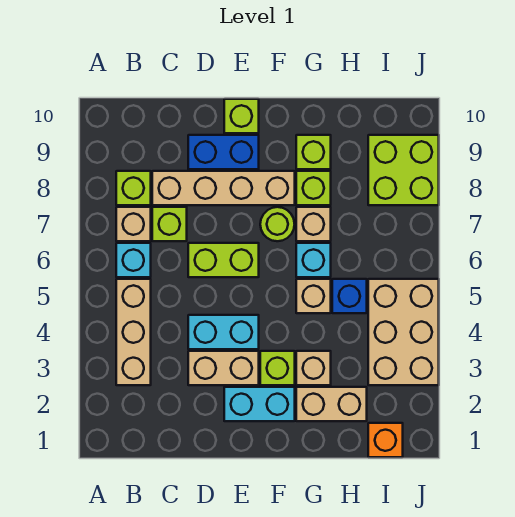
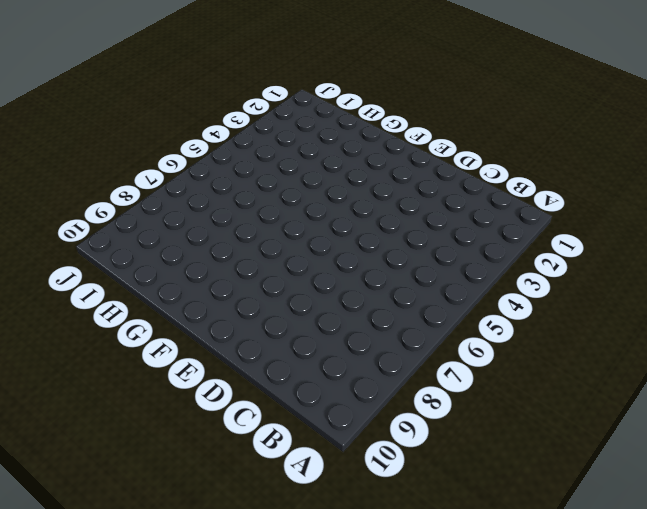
none -> tan 1x3 brick [116,279,151,385]
none -> cyan 1x1 brick [116,243,151,277]
none -> tan 1x1 brick [116,207,151,241]

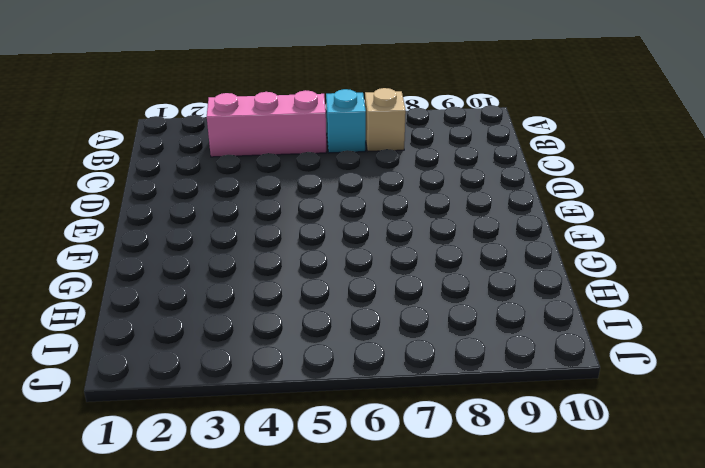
pink 1x3 brick [207,90,326,157] -> tan 1x3 brick [116,279,151,385]
none -> lime 1x1 brick [116,171,151,205]
none -> lime 1x1 brick [152,207,187,241]
none -> tan 1x4 brick [152,171,295,205]

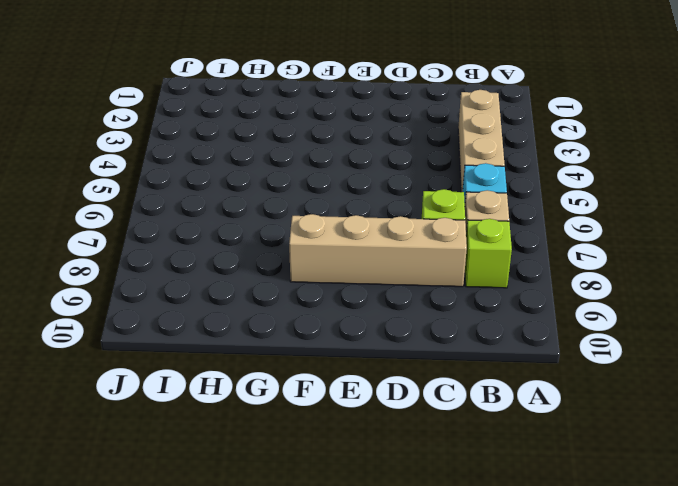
none -> tan 1x2 brick [188,351,259,385]
none -> cyan 1x2 brick [188,315,259,349]
none -> lime 1x2 brick [188,243,259,277]

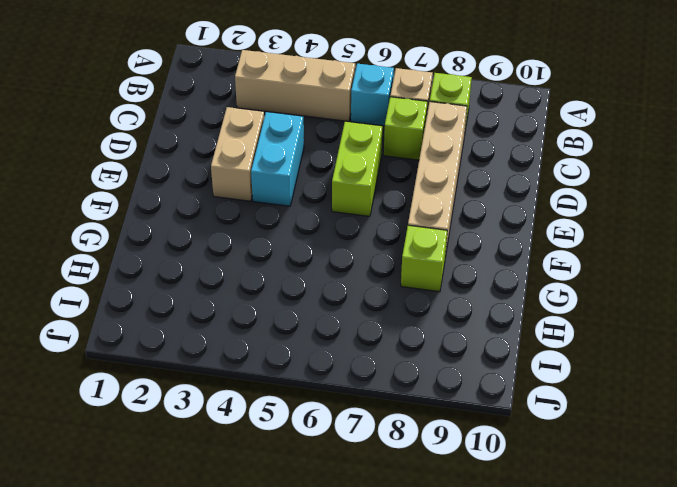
none -> blue 1x2 brick [188,135,259,169]
none -> cyan 1x2 brick [224,387,295,421]
none -> lime 1x1 brick [224,99,259,133]

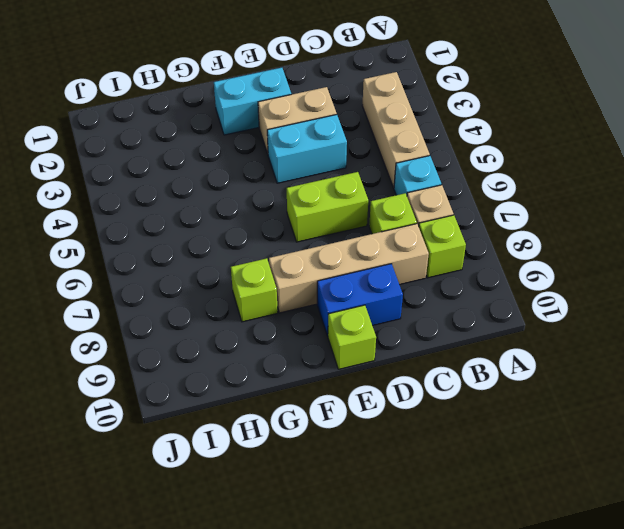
none -> lime 1x1 brick [260,351,295,385]
none -> lime 1x1 round brick [260,207,295,241]
none -> tan 1x2 brick [296,387,367,421]

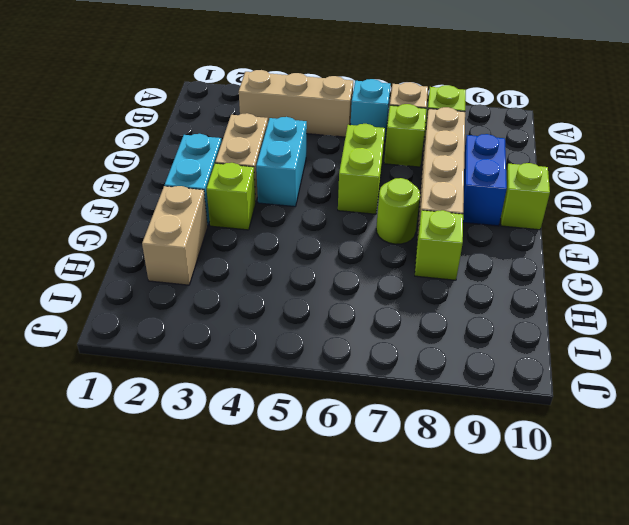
none -> tan 1x1 brick [296,351,331,385]
none -> tan 1x1 brick [296,279,331,313]
none -> cyan 1x1 brick [296,243,331,277]

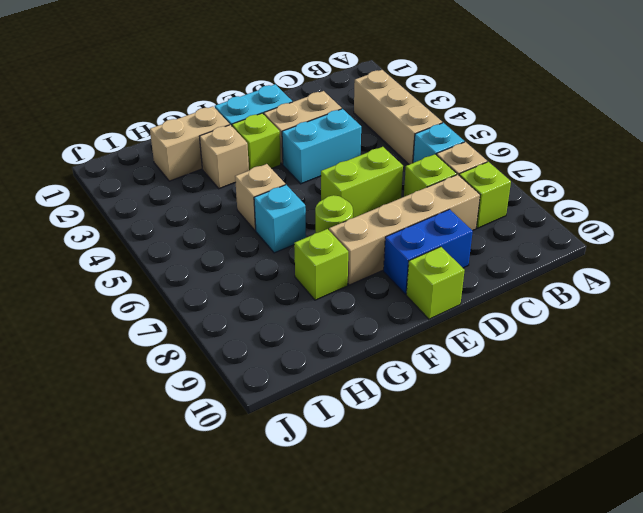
none -> tan 1x1 brick [296,207,331,241]
none -> lime 1x1 brick [296,135,331,169]
none -> blue 1x1 brick [332,279,367,313]

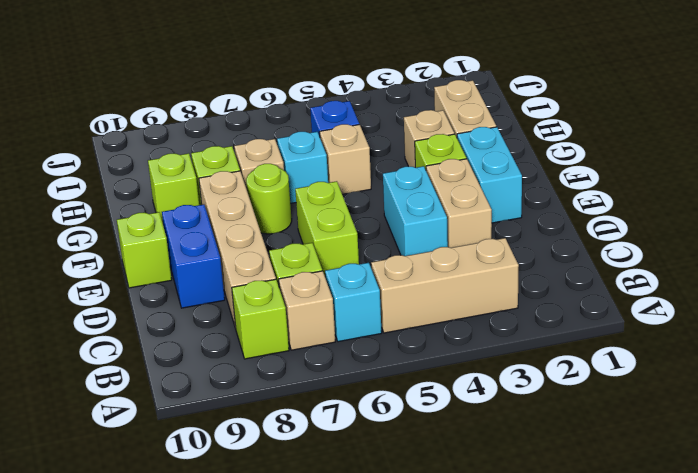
none -> orange 1x1 brick [368,423,403,457]
none -> tan 2x3 brick [368,279,439,385]
none -> lime 2x2 brick [368,135,439,205]

